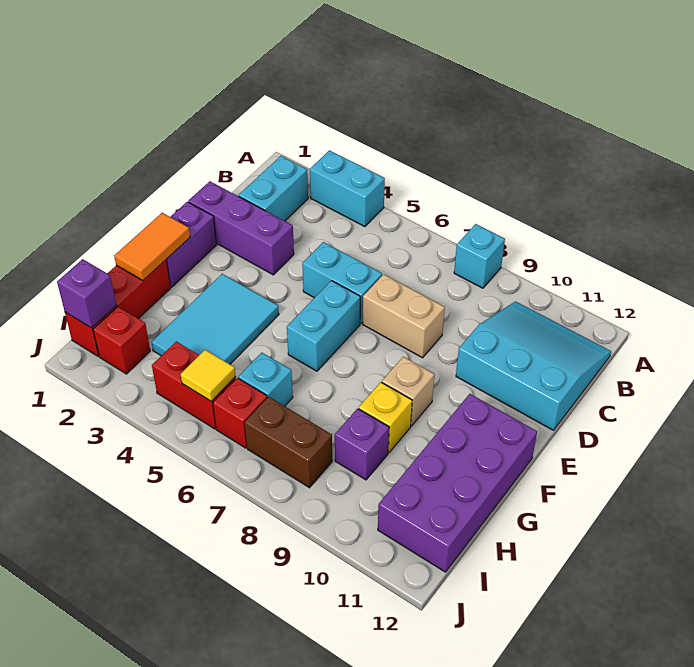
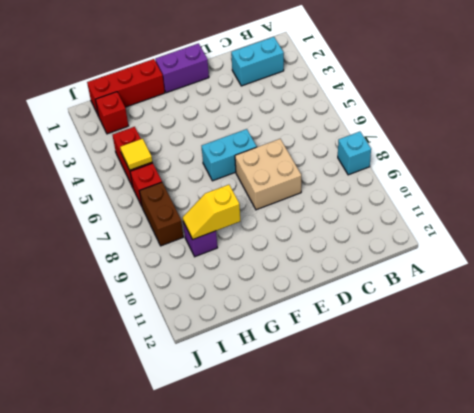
tan 2x2 brick [235,139,301,210] -> tan 1x2 brick [363,274,445,358]
yellow 1x2 slope [183,185,240,239] -> none
none -> cyan 1x2 brick [310,151,385,227]
none -> cyan 3x3 slope [456,301,611,430]
none -> purple 1x3 brick [188,181,294,275]

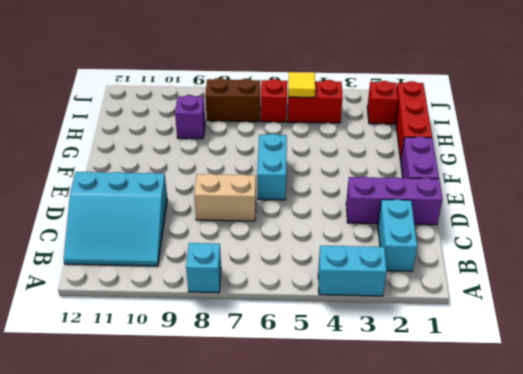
none -> cyan 1x2 brick [302,242,382,323]
none -> cyan 2x3 tile [152,274,279,364]
none -> tan 1x1 brick [382,357,434,426]

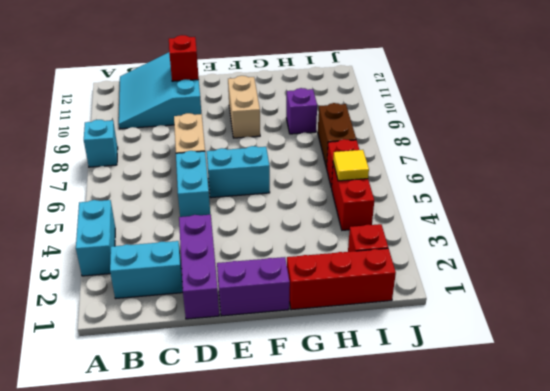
red 1x1 brick [169,35,199,81] -> none
tan 1x2 brick [228,76,260,138] -> tan 1x1 brick [382,357,434,426]
none -> cyan 2x3 tile [152,274,279,364]
none -> purple 2x4 brick [378,394,537,572]
none -> yellow 1x1 brick [359,382,412,452]

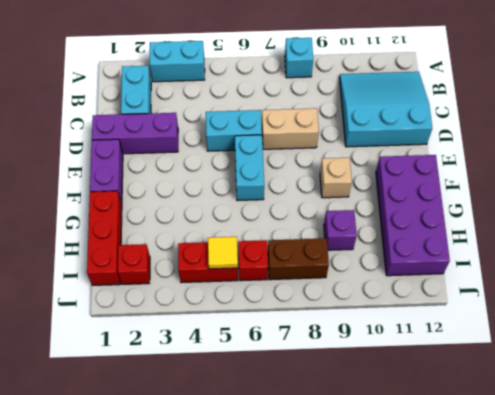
none -> cyan 2x3 tile [152,274,279,364]
none -> yellow 1x1 brick [359,382,412,452]
none -> cyan 1x1 brick [238,353,293,406]

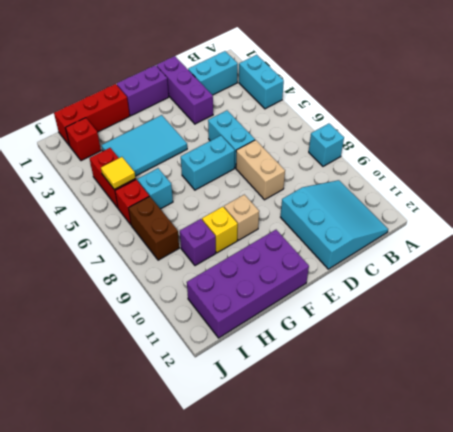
none -> orange 1x2 tile [114,213,190,280]
none -> purple 1x1 brick [57,259,116,328]

